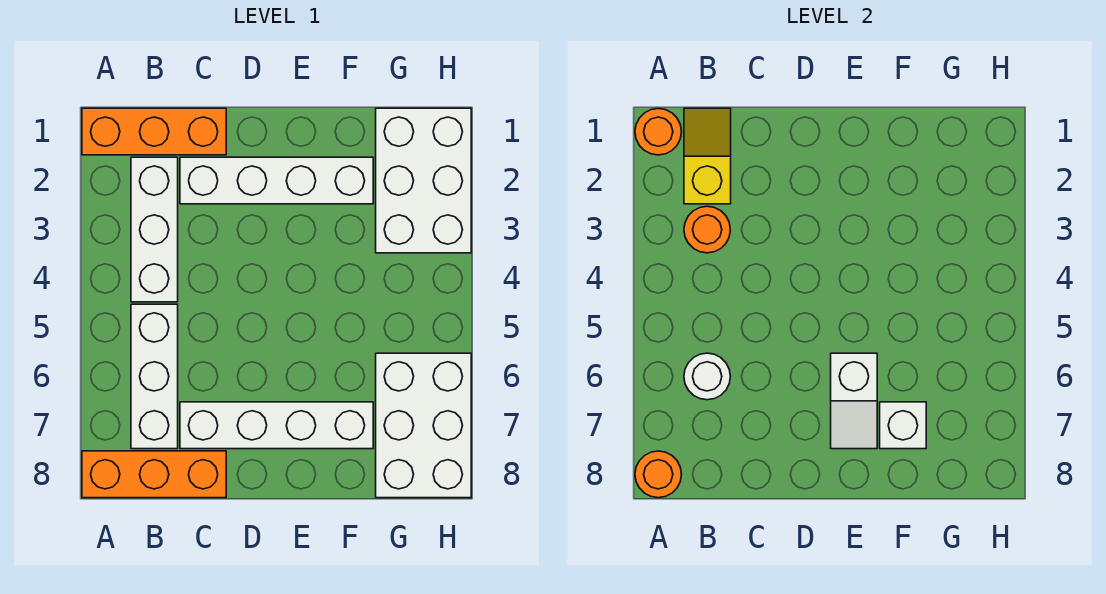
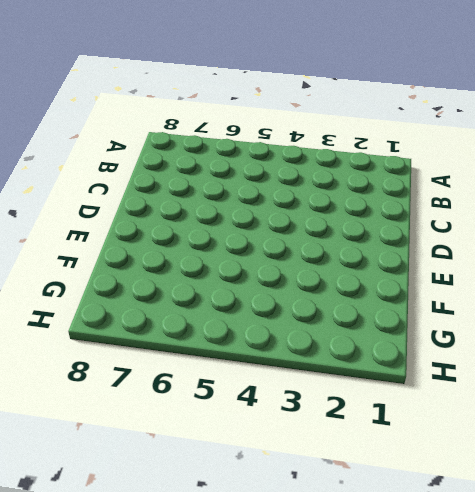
none -> orange 1x3 brick [82,108,226,155]
none -> orange 1x3 brick [82,451,226,498]
none -> white 1x3 brick [131,157,178,302]

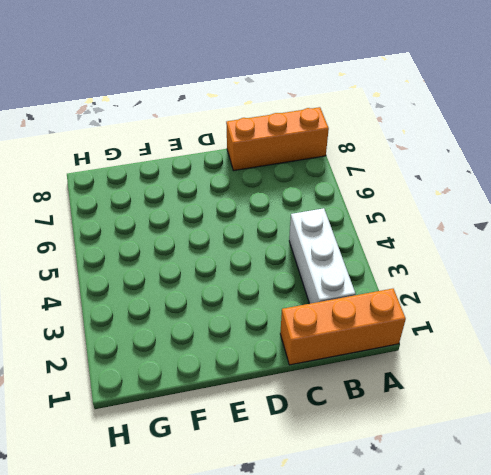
none -> white 1x3 brick [131,304,178,449]
none -> white 1x4 brick [180,157,373,204]
none -> white 1x4 brick [180,402,373,449]

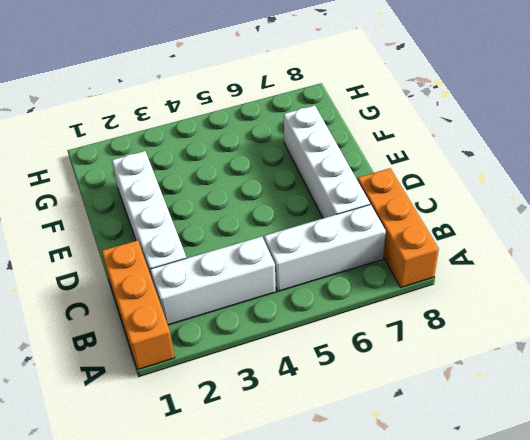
none -> white 2x3 brick [376,108,471,253]
none -> white 2x3 brick [376,353,471,498]
none -> orange 1x1 round brick [635,109,682,155]

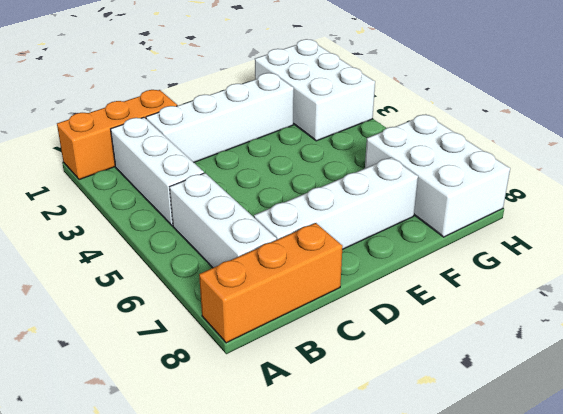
none -> orange 1x1 round brick [635,109,682,155]
none -> orange 1x1 round brick [635,451,682,498]
none -> yellow 1x2 slope [684,108,731,204]

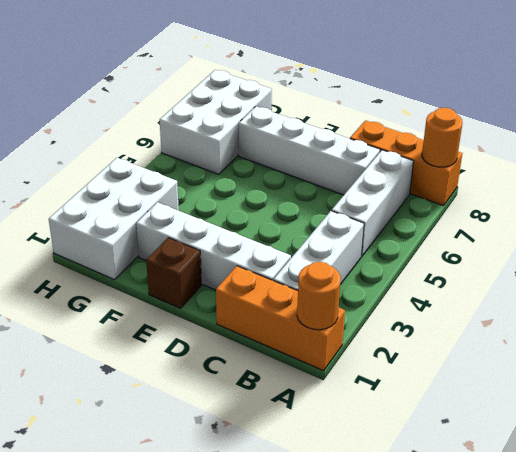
brown 1x1 brick [146,238,201,308] -> none
none -> yellow 1x2 slope [684,108,731,204]
none -> orange 1x1 round brick [684,206,730,253]
none -> white 1x1 round brick [684,353,730,400]

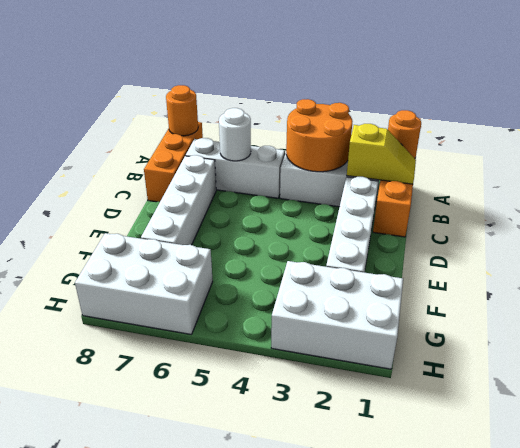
orange 2x2 round brick [286,99,353,172] -> orange 1x1 round brick [684,206,730,253]
none -> white 1x2 slope [831,353,877,449]
none -> white 1x1 brick [880,402,926,449]

